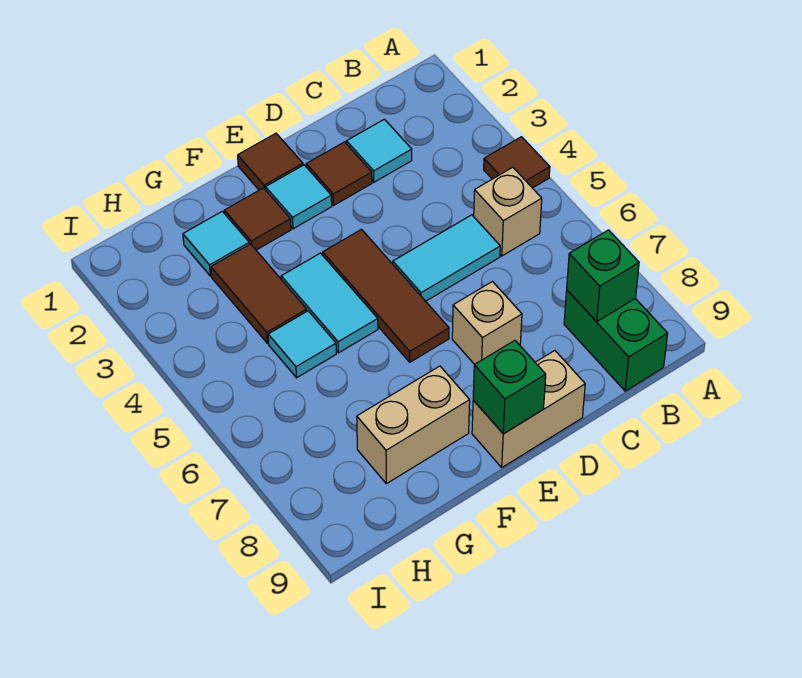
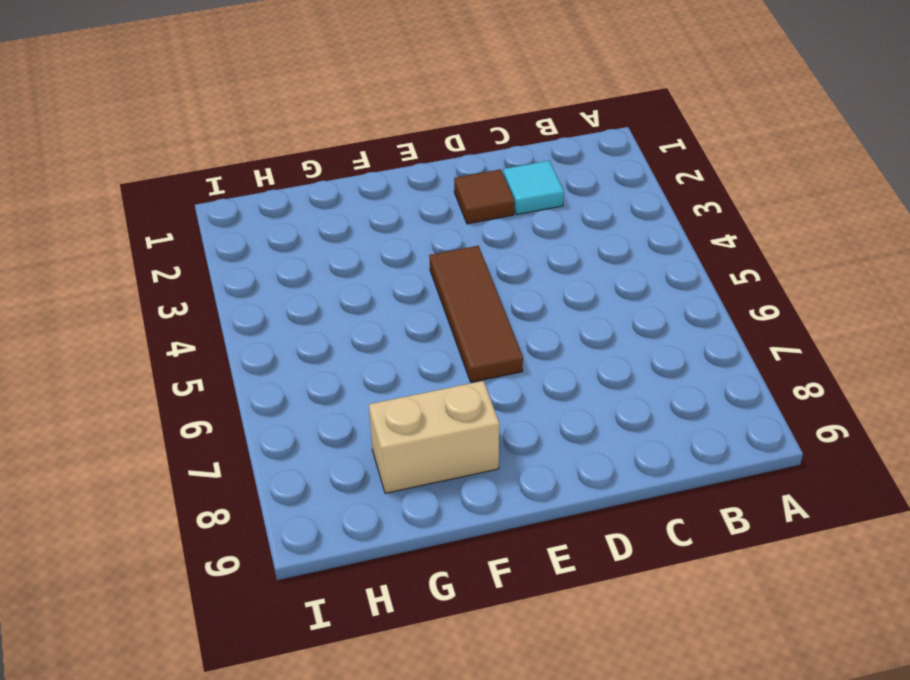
none -> brown 1x1 tile [484,137,550,188]
none -> tan 1x1 brick [474,167,542,256]
none -> green 1x2 brick [564,290,668,391]

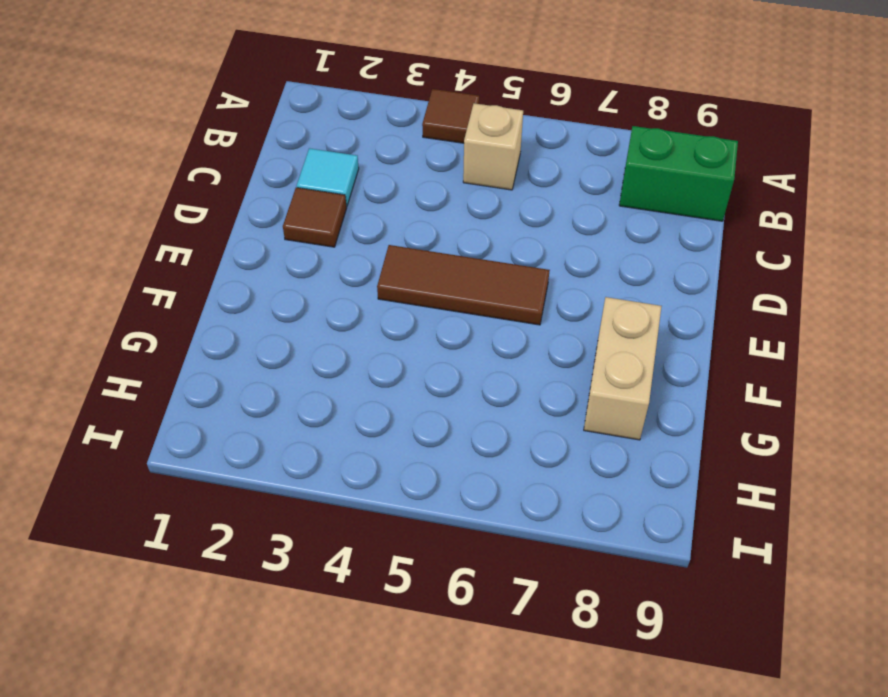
none -> cyan 1x2 tile [393,215,500,301]
none -> tan 1x1 brick [452,282,522,365]
none -> tan 1x2 brick [472,351,585,467]

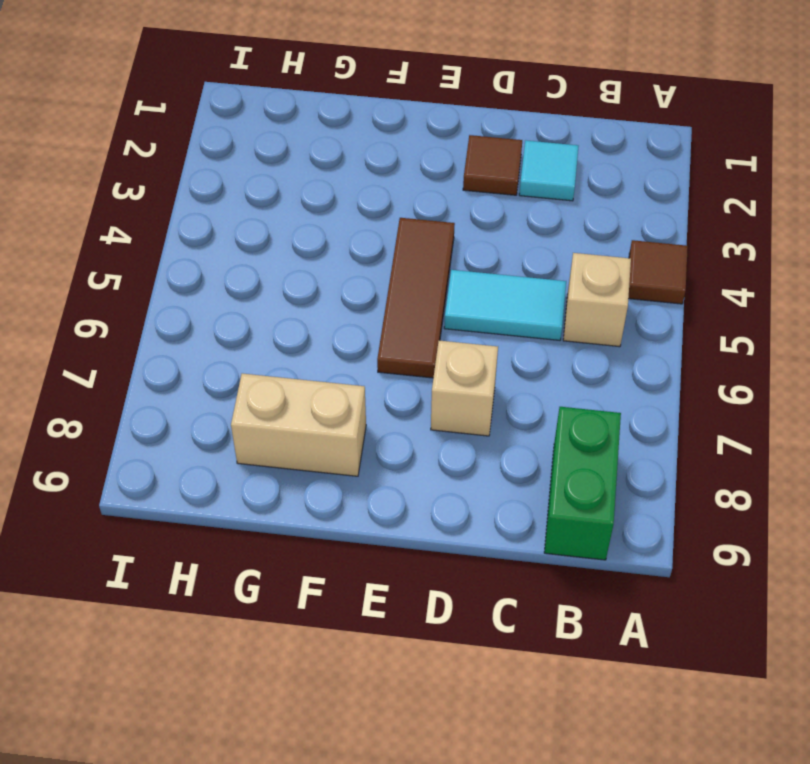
none -> tan 1x2 brick [472,351,585,467]
none -> brown 1x1 tile [238,133,303,190]
none -> cyan 1x1 tile [266,165,332,229]

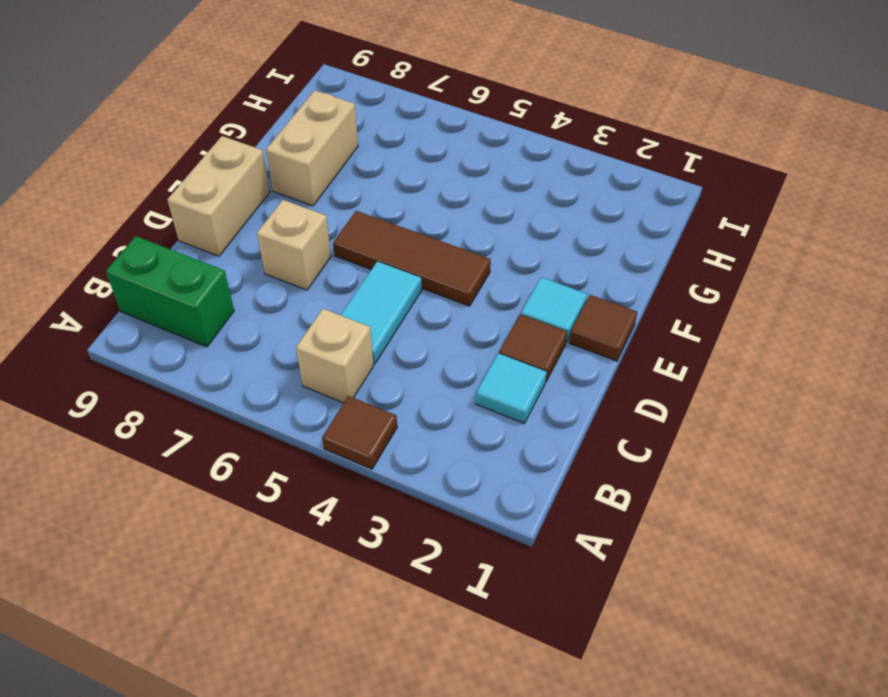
none -> brown 1x1 tile [224,188,291,250]
none -> cyan 1x2 tile [281,253,378,353]
none -> cyan 1x1 tile [183,211,249,276]

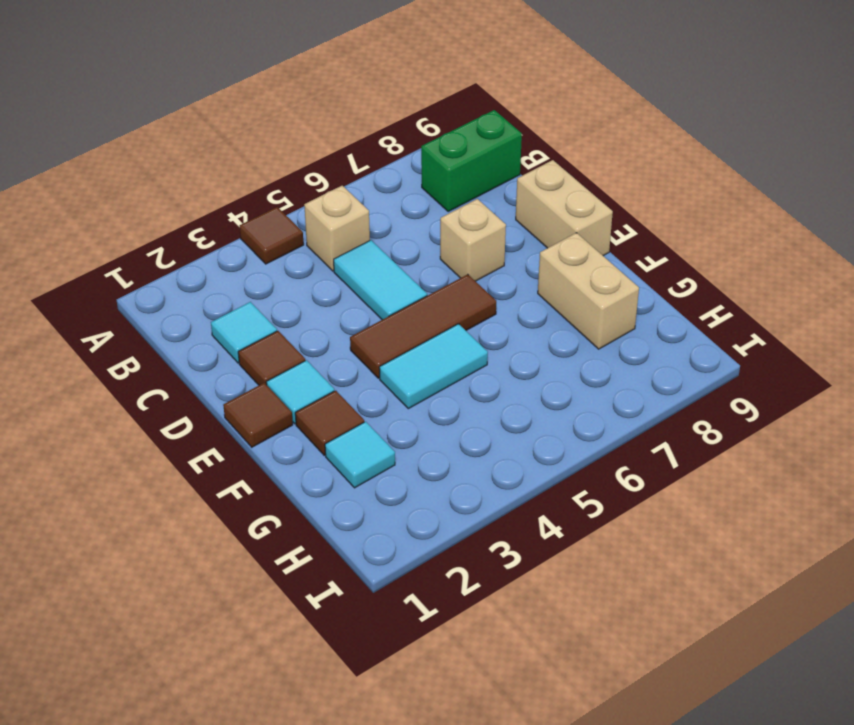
none -> brown 1x2 tile [211,244,307,343]
none -> cyan 1x1 tile [268,311,336,378]
none -> green 1x1 brick [567,230,639,322]

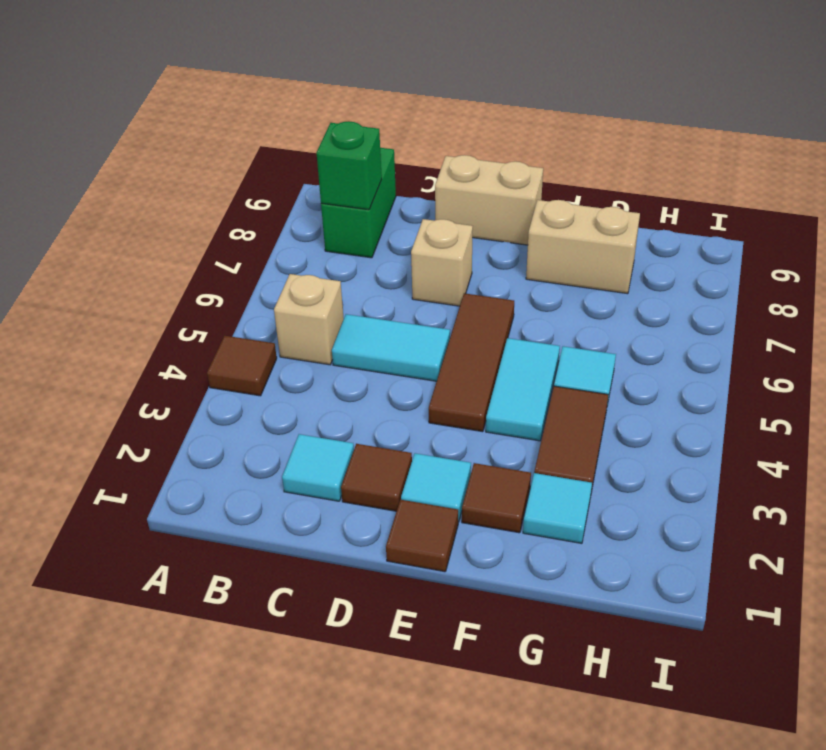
none -> green 1x1 brick [473,340,546,434]

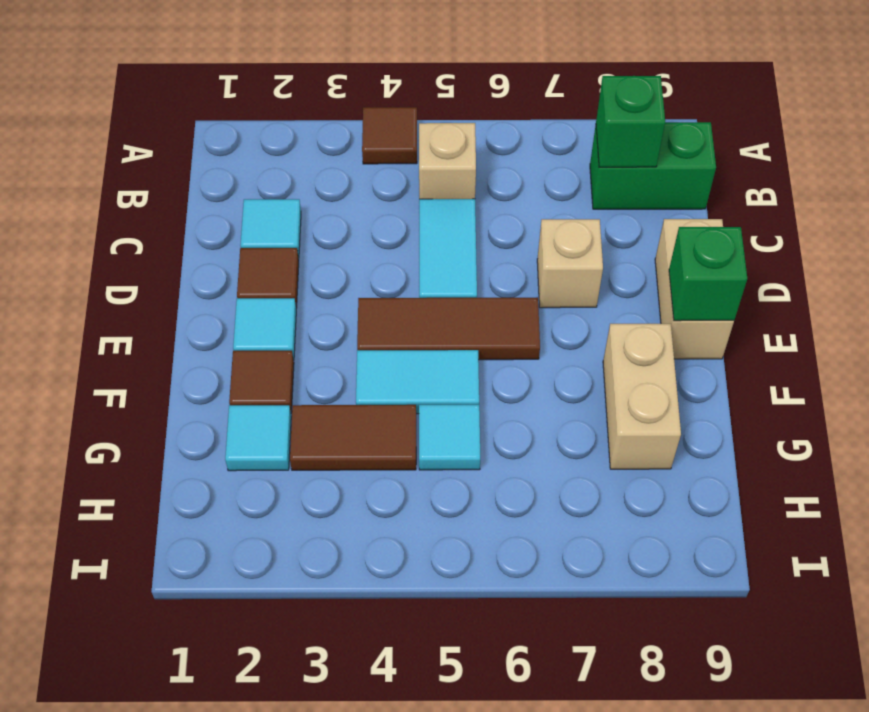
none -> brown 1x1 tile [238,133,303,190]

